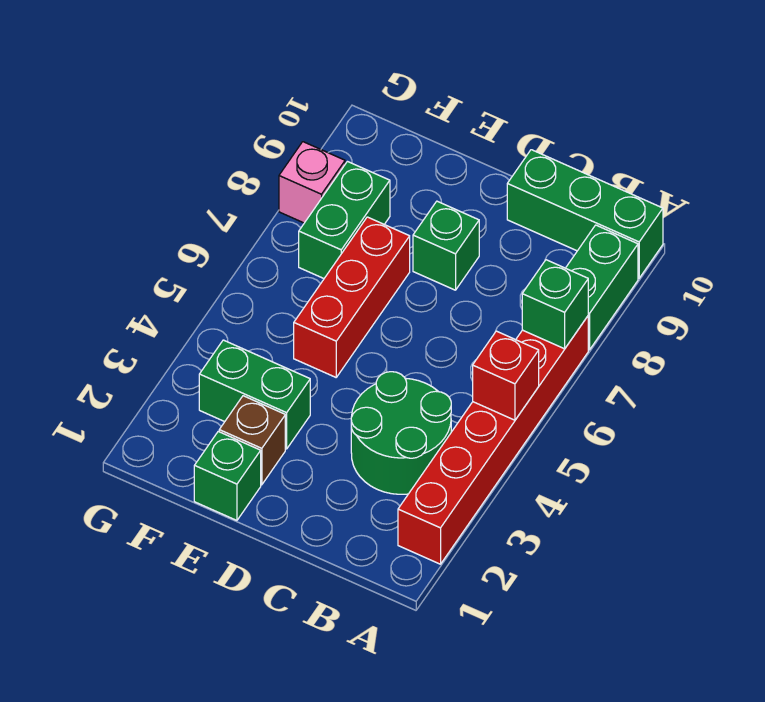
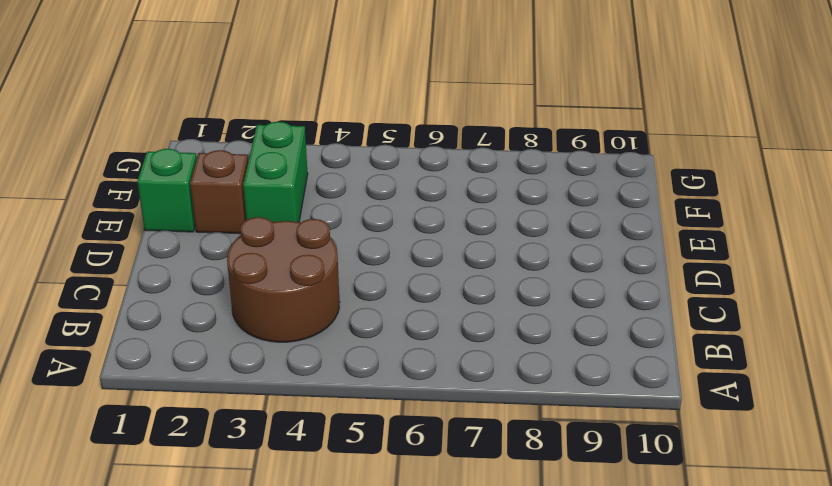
brown 2x2 round brick [227,217,340,342] -> green 2x2 round brick [351,372,451,494]
none -> red 1x6 brick [398,316,588,564]
none -> green 1x2 brick [566,225,638,350]
none -> green 1x3 brick [507,150,663,278]

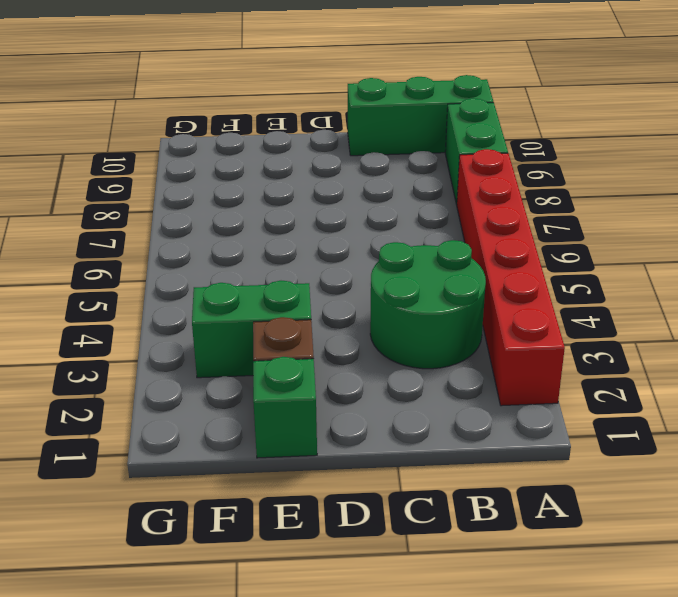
none -> green 1x1 brick [413,201,479,290]
none -> red 1x3 brick [294,217,410,377]
none -> green 1x2 brick [299,162,390,278]

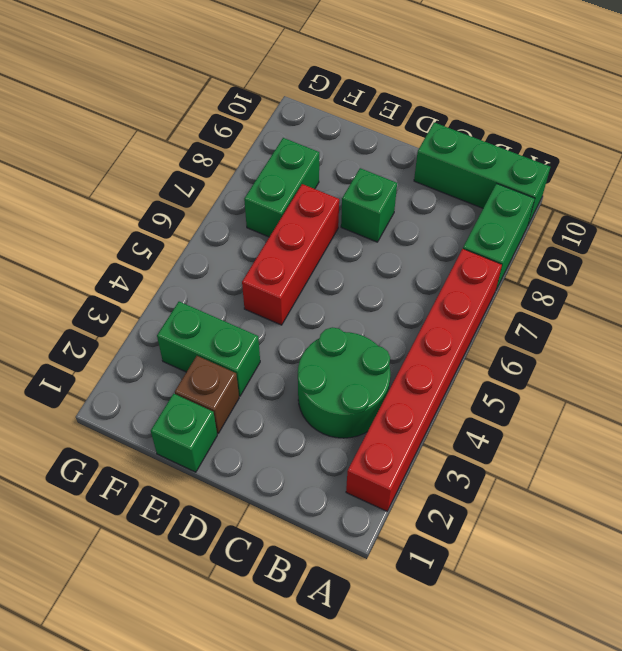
none -> pink 1x1 brick [279,142,345,223]
none -> red 1x1 brick [473,331,539,420]
none -> green 1x1 brick [522,260,588,349]

